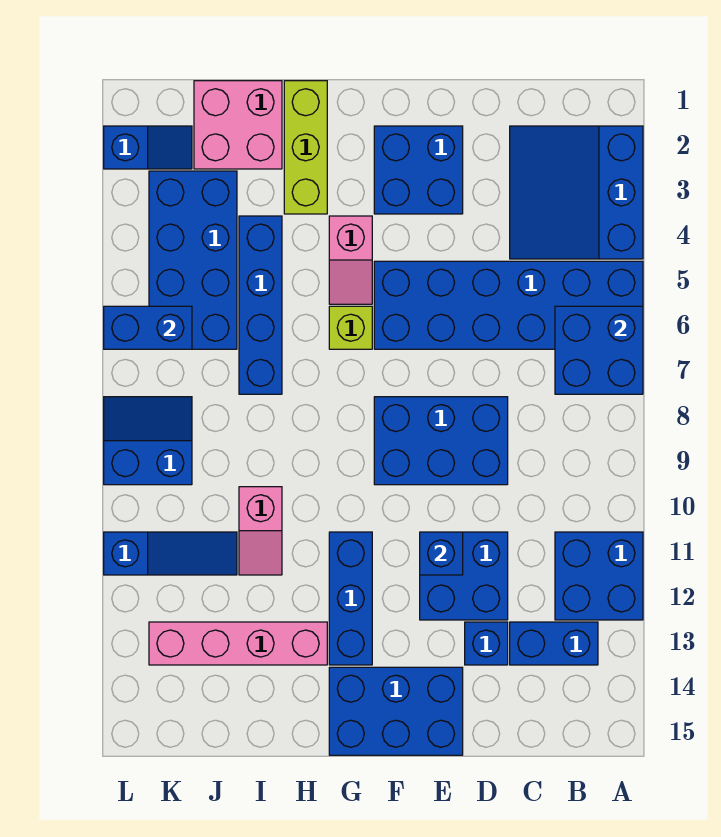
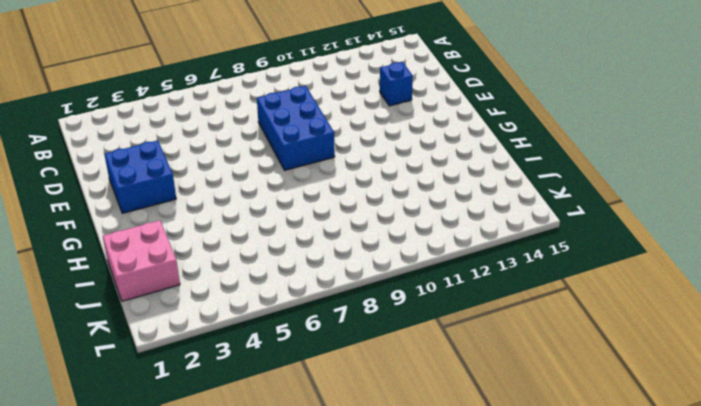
none -> blue 3x3 slope [510,126,643,259]
none -> blue 2x6 brick [374,261,643,349]
none -> blue 2x2 brick [555,532,643,620]

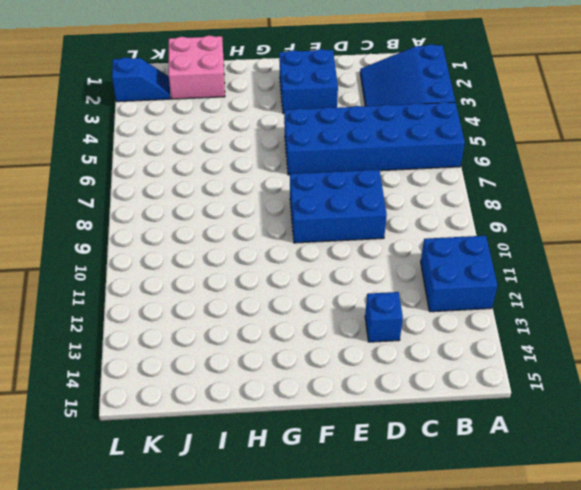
none -> blue 1x2 brick [510,622,598,665]
none -> blue 2x2 brick [420,532,508,620]
none -> blue 2x3 brick [329,667,463,755]

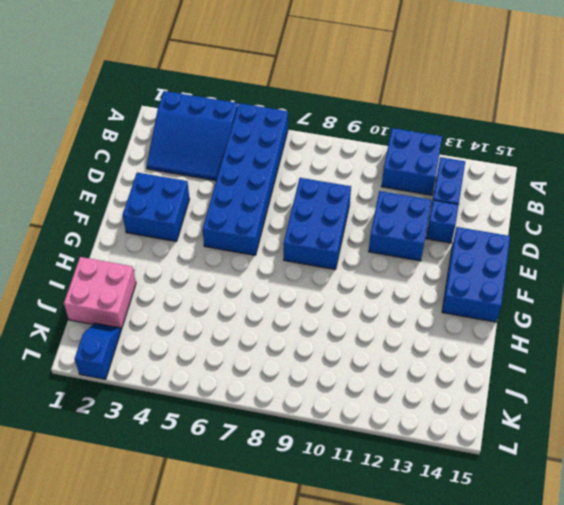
none -> pink 1x2 slope [329,216,372,304]
none -> lime 1x1 brick [329,306,372,349]
none -> blue 1x3 brick [329,532,372,665]

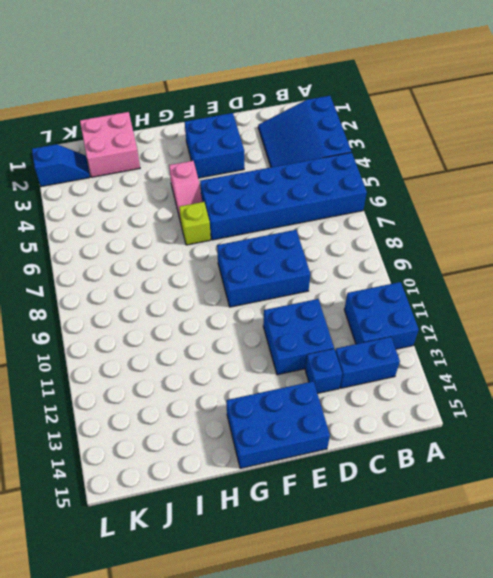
none -> blue 1x3 brick [329,532,372,665]
none -> lime 1x3 brick [284,81,327,214]
none -> pink 1x4 brick [149,622,327,665]

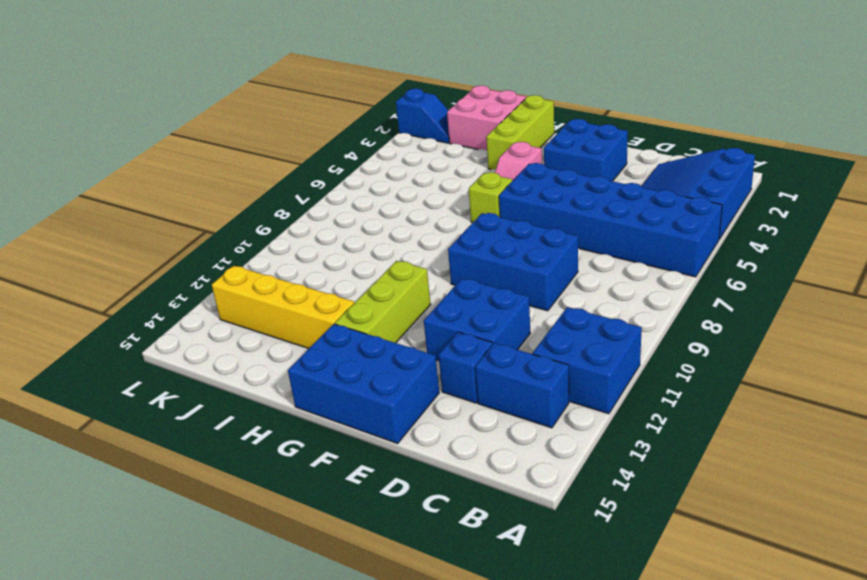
lime 1x3 brick [335,261,431,343] -> blue 1x3 brick [329,532,372,665]
yellow 1x4 brick [212,266,354,349] -> pink 1x4 brick [149,622,327,665]
none -> blue 1x4 brick [239,216,282,394]
none -> pink 1x2 slope [239,487,282,575]
none -> blue 2x4 brick [149,171,237,349]

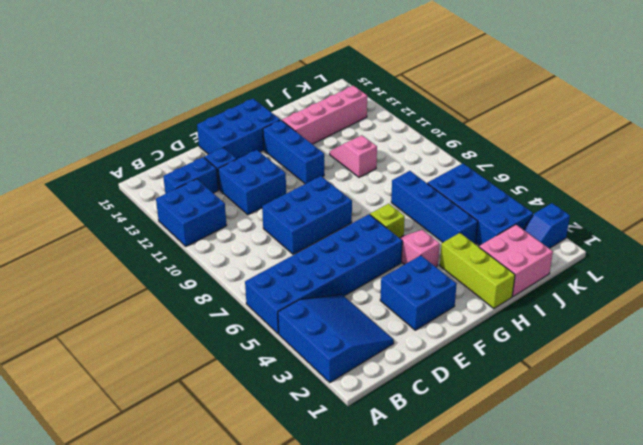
none -> blue 1x3 slope [104,532,237,575]
none -> blue 2x2 slope [104,397,192,485]
none -> blue 2x2 brick [555,306,643,394]

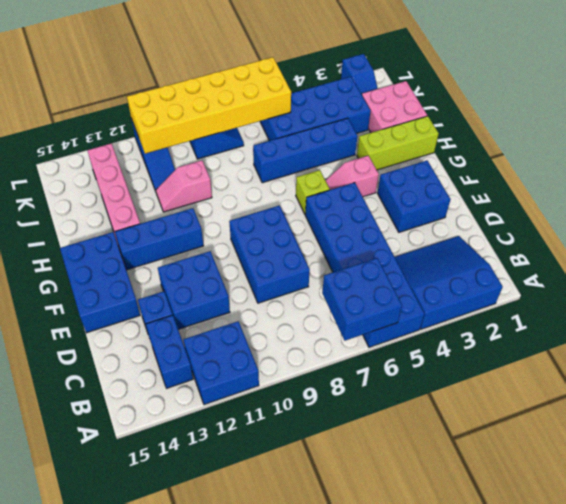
yellow 2x6 brick [127,57,291,154] -> blue 1x2 brick [104,306,192,349]
none -> blue 1x1 brick [420,532,463,575]

